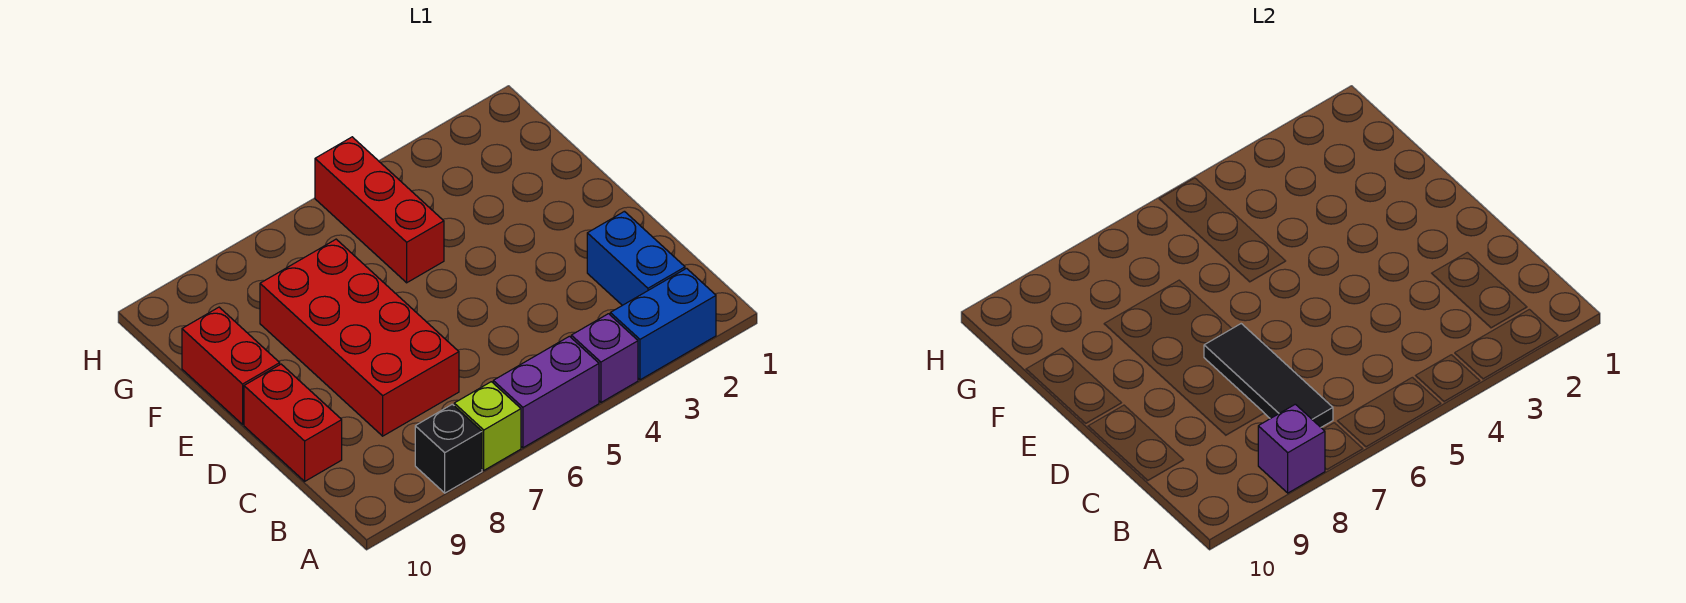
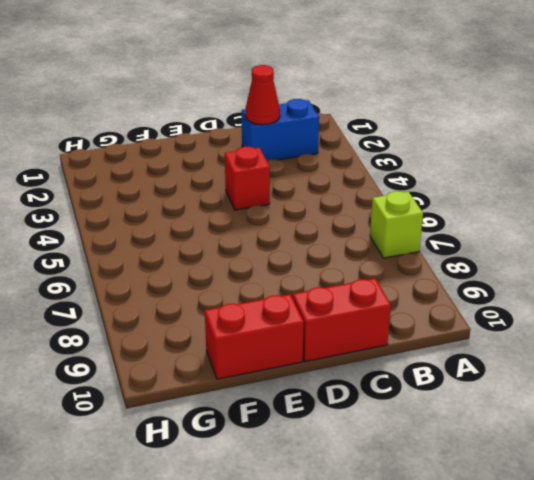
red 1x1 cone [245,65,280,125] -> none
red 1x1 brick [225,147,270,210] -> none
none -> blue 1x2 brick [610,268,716,380]
none -> purple 1x1 brick [571,314,638,402]
none -> purple 1x2 brick [493,336,599,448]

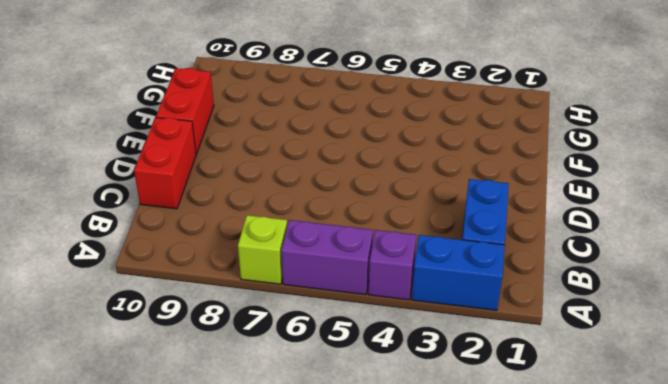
none -> black 1x1 brick [415,404,482,493]
none -> red 2x4 brick [260,239,459,436]
none -> red 1x3 brick [315,137,444,283]

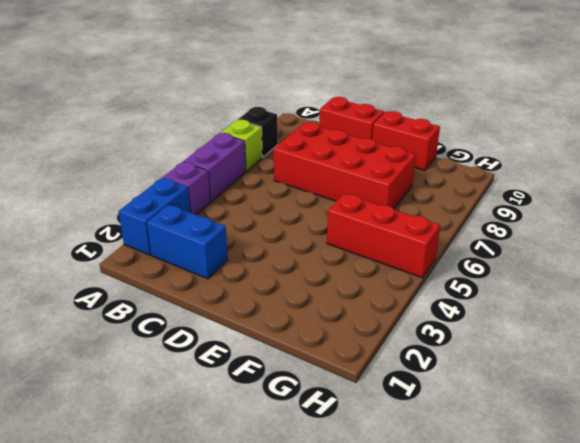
none -> purple 1x1 brick [1258,404,1325,493]
none -> black 1x3 tile [1204,324,1333,427]

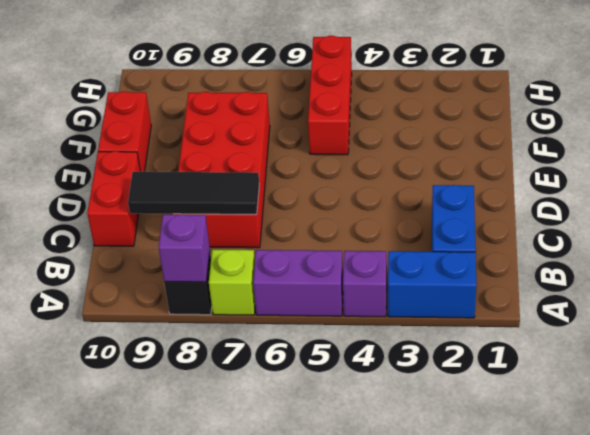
black 1x3 tile [128,172,259,214] -> black 1x3 tile turned to [1204,324,1333,427]

